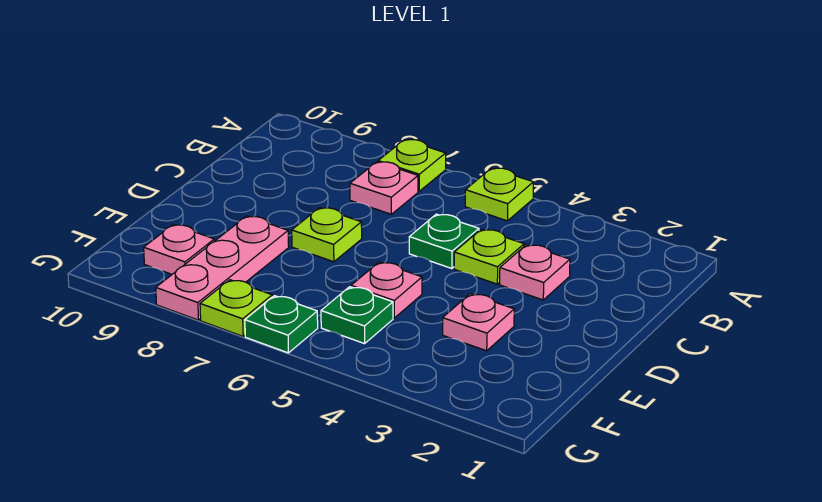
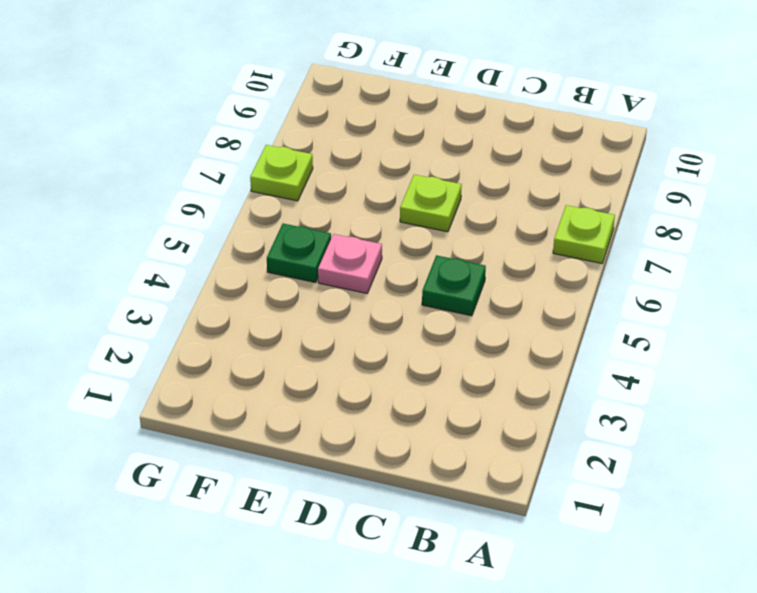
none -> lime 1x1 plate [465,168,534,221]
none -> pink 1x1 plate [350,162,418,214]
none -> pink 1x1 plate [500,245,570,300]

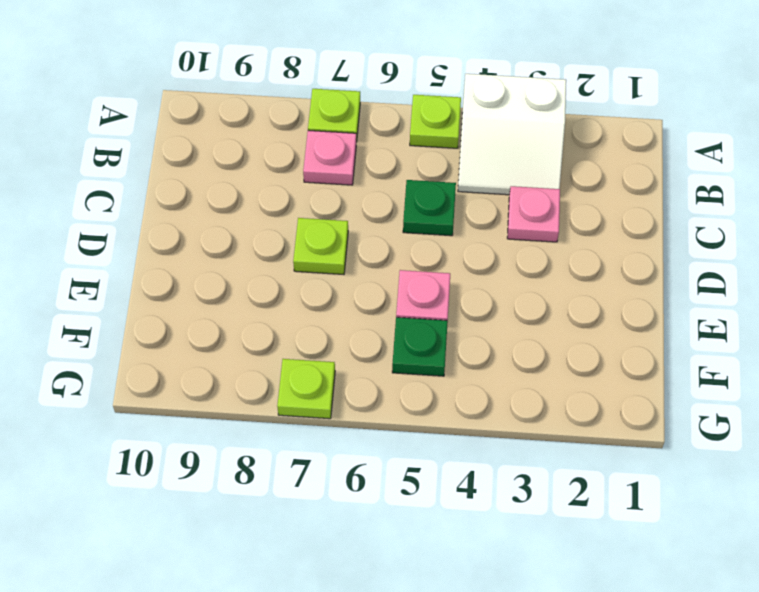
white 2x2 slope [458,74,566,195] -> none
none -> lime 1x1 plate [454,229,524,284]
none -> pink 1x1 plate [443,294,514,351]
none -> pink 1x3 plate [156,216,289,320]

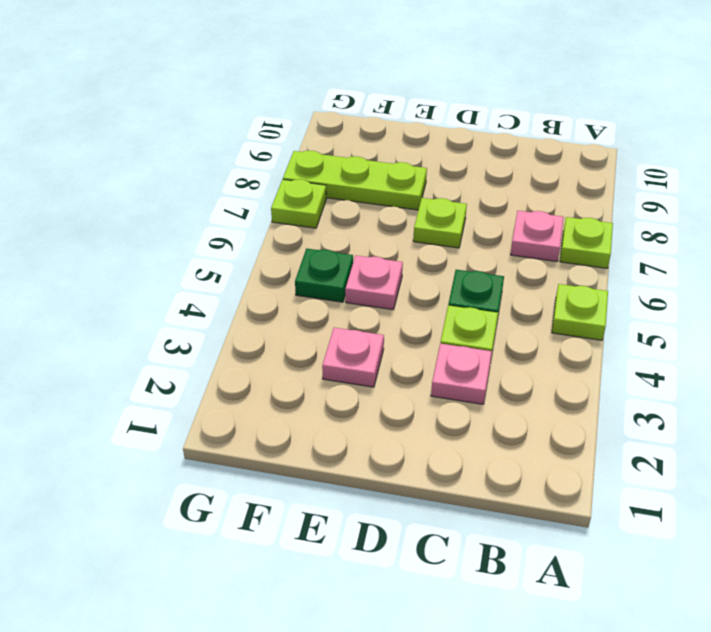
lime 1x3 plate [283,151,427,210] -> pink 1x3 plate [156,216,289,320]
none -> pink 1x1 plate [144,225,214,274]
none -> green 1x1 plate [245,296,318,353]

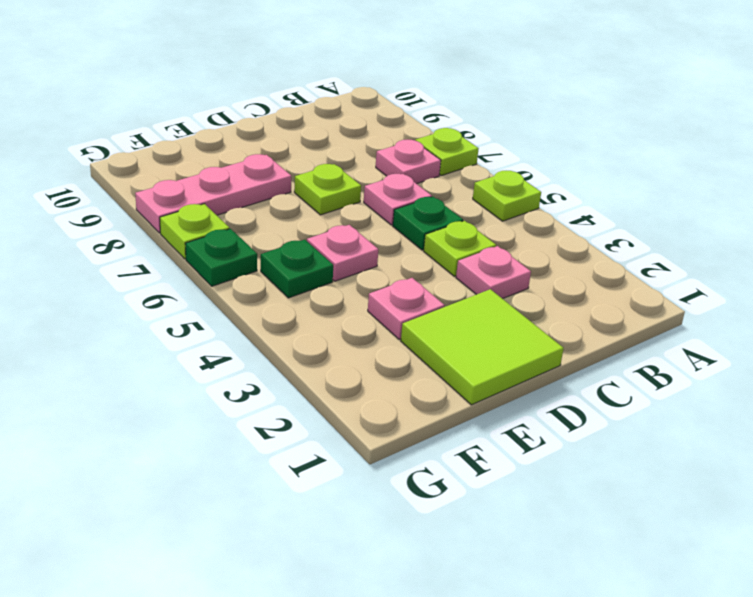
pink 1x1 plate [364,174,432,225] -> pink 1x1 plate moved to [144,225,214,274]
lime 2x2 tile [401,289,564,405] -> none

